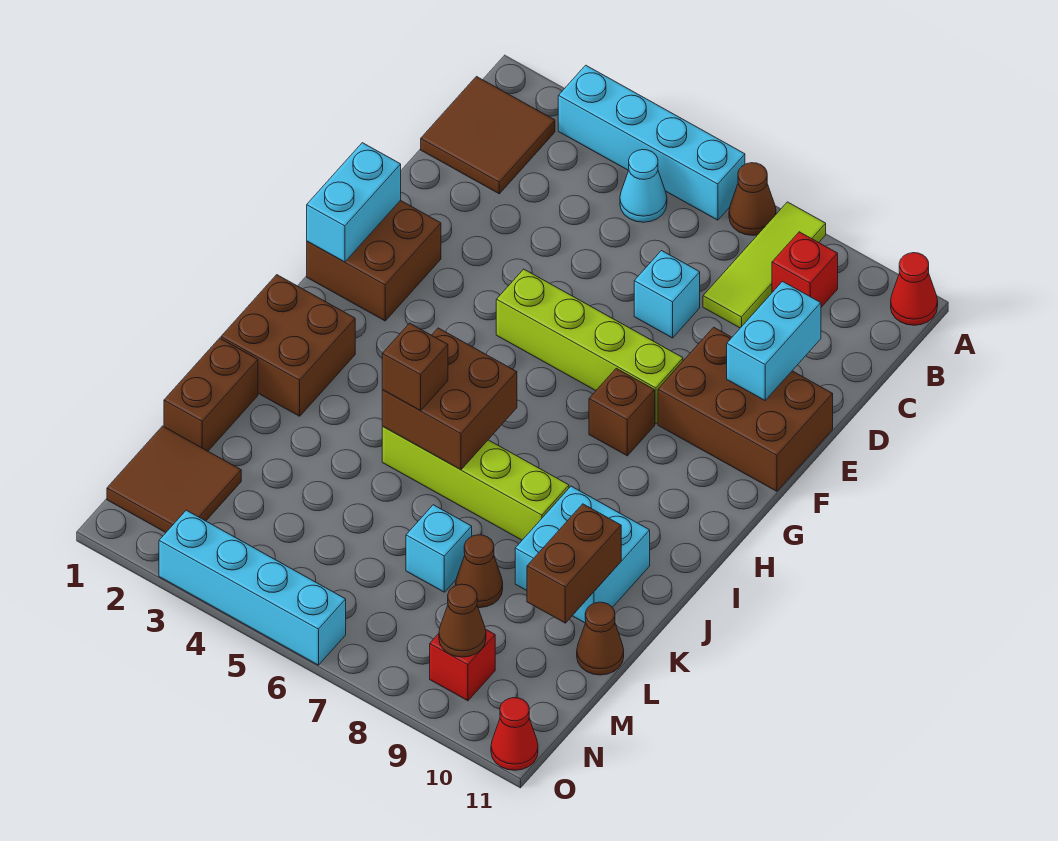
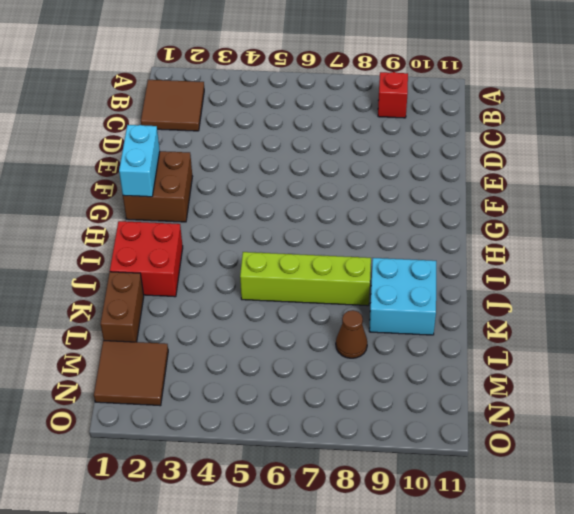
red 2x2 brick [110,221,183,297] -> brown 2x2 brick [221,275,355,416]
none -> cyan 1x4 brick [558,65,745,220]
none -> brown 1x1 cone [729,163,776,235]
none -> lime 1x3 tile [703,202,826,328]

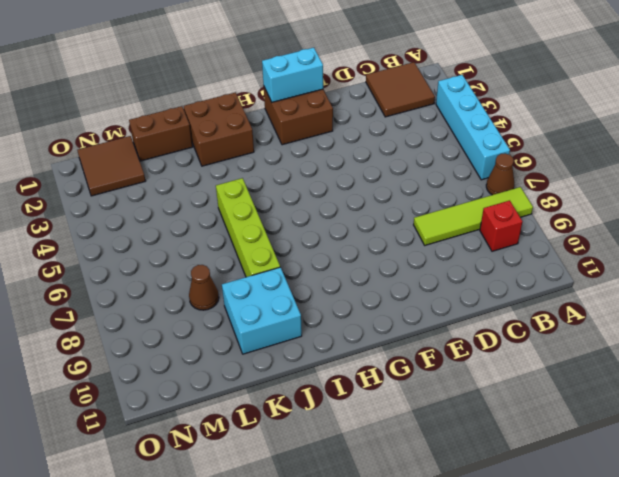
lime 1x4 tile [414,187,533,245] -> lime 1x3 tile [703,202,826,328]
none -> red 1x1 cone [891,253,938,325]
none -> cyan 1x1 cone [620,150,667,222]
none -> cyan 1x1 brick [634,251,700,338]

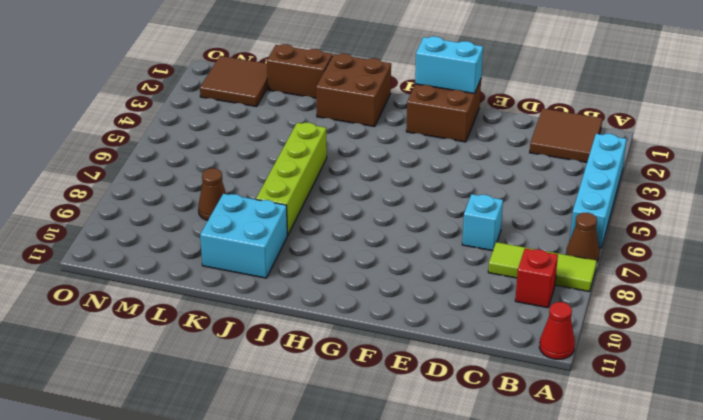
none -> cyan 1x1 cone [620,150,667,222]
none -> brown 2x3 brick [658,327,833,491]
none -> lime 1x4 brick [496,269,683,424]

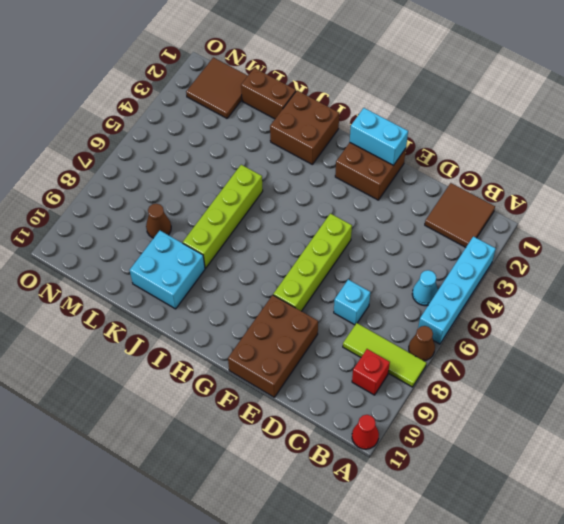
none -> brown 1x1 brick [589,368,655,456]
none -> cyan 1x1 brick [406,505,472,592]
none -> brown 1x1 cone [577,602,624,675]

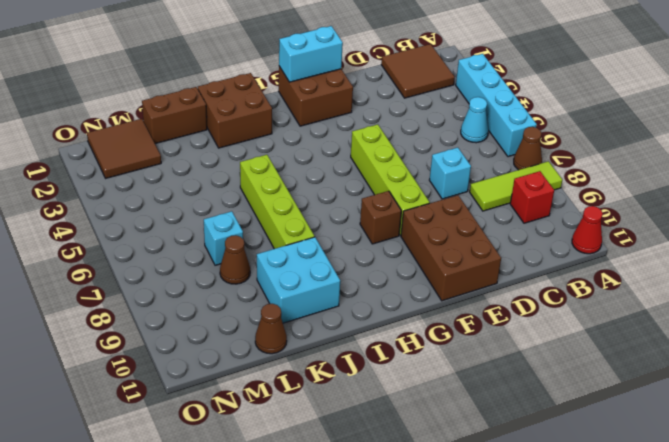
none -> red 1x1 brick [430,629,495,701]
none -> cyan 1x4 brick [159,510,346,665]
none -> red 1x1 cone [491,698,538,770]

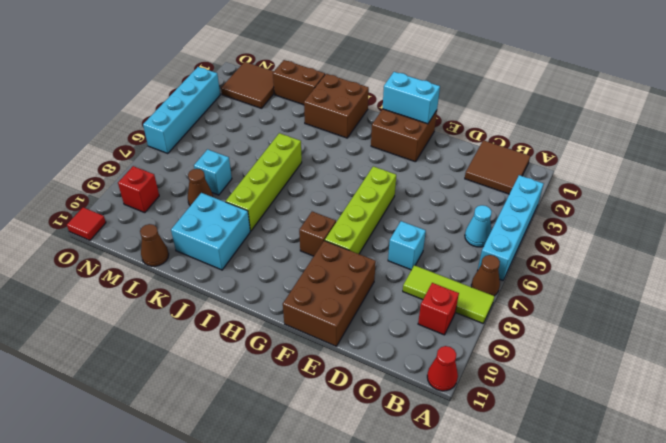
red 1x1 tile [67,207,106,240] -> red 1x1 cone [491,698,538,770]
none -> cyan 1x2 brick [727,281,821,400]
none -> brown 2x2 brick [382,328,517,470]
none -> brown 1x2 brick [527,504,621,623]

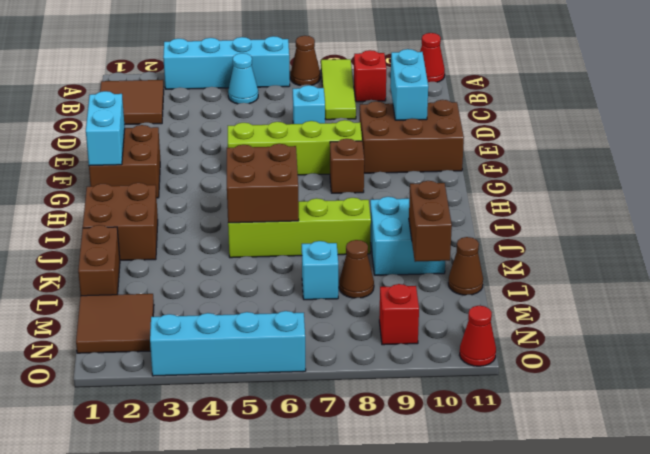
none -> brown 1x1 cone [439,584,486,657]
none -> brown 1x1 brick [382,323,448,411]

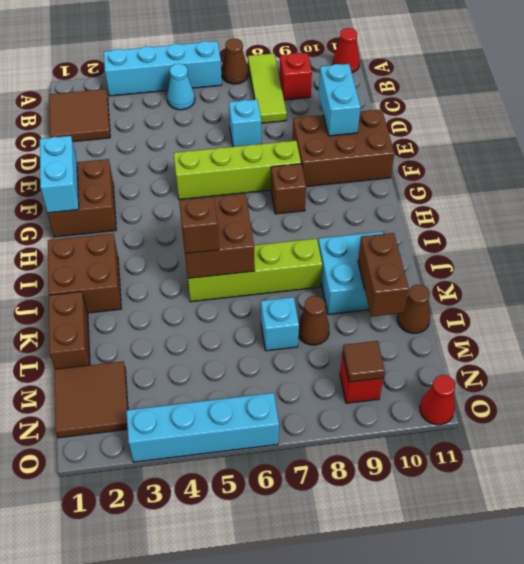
brown 1x1 tile [343,341,385,382] -> brown 1x1 cone [439,584,486,657]

